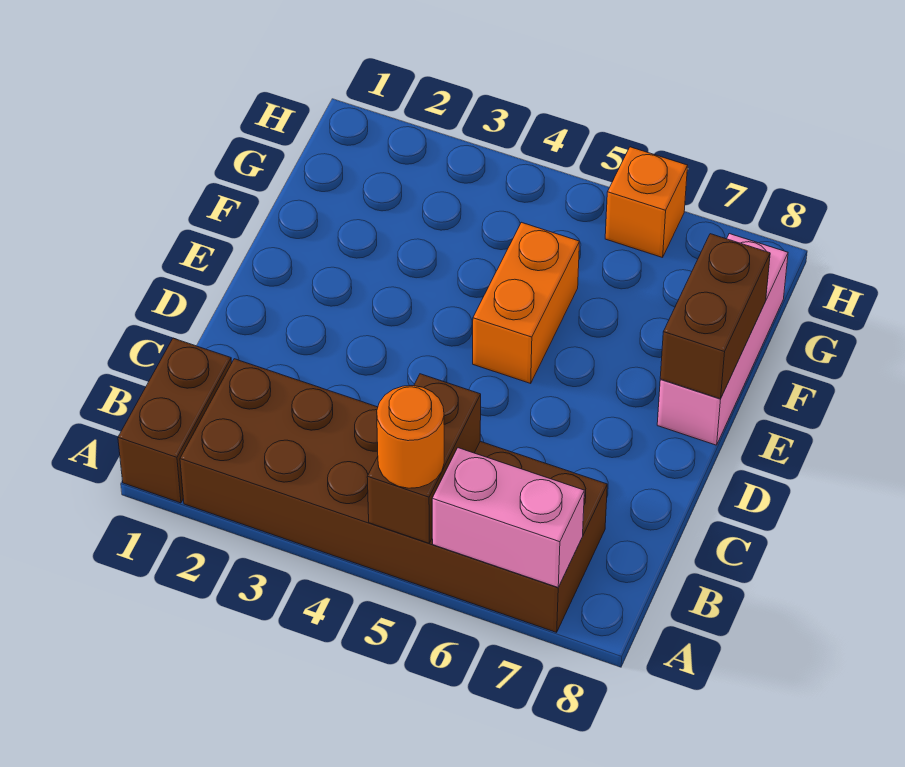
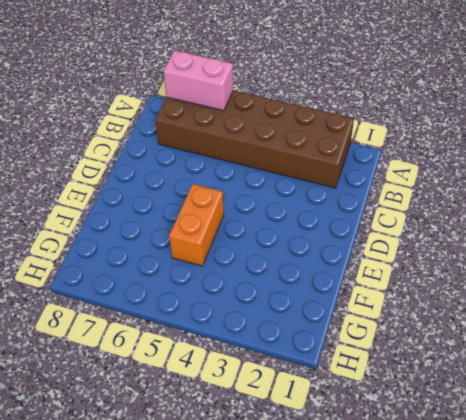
none -> brown 1x2 brick [118,338,232,503]
none -> pink 1x3 brick [657,234,788,445]

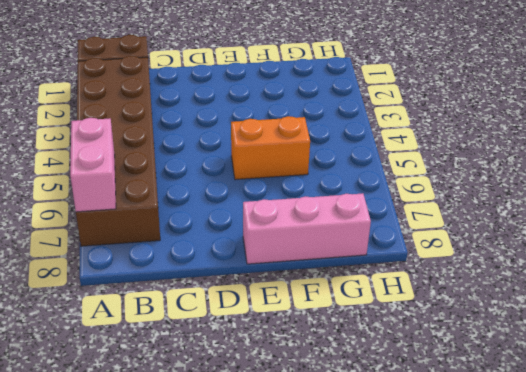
none -> orange 1x1 brick [605,147,688,258]
none -> brown 1x2 brick [367,374,481,543]

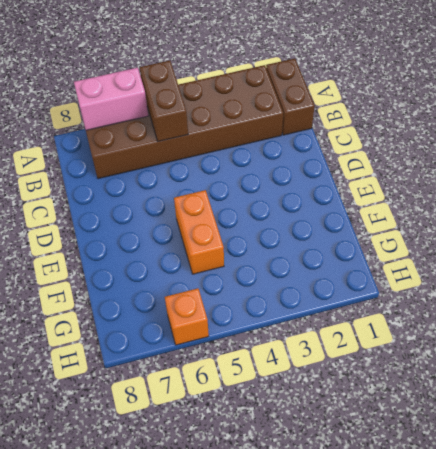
none -> pink 1x3 brick [657,234,788,445]
none -> brown 1x2 brick [660,234,770,399]

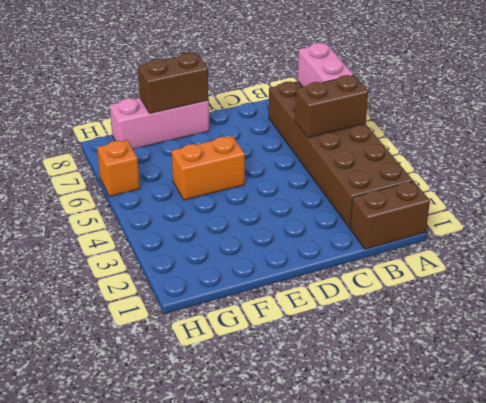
none -> orange 1x1 round brick [377,386,444,488]

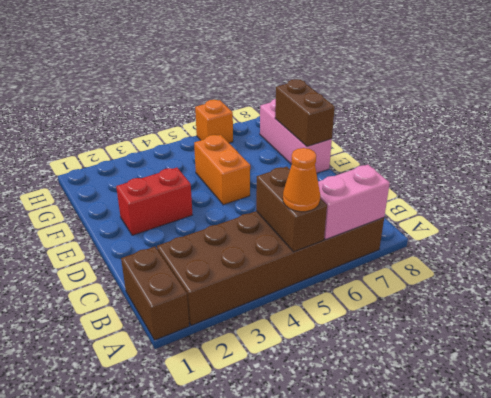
orange 1x1 cone [283,148,320,212] -> orange 1x1 round brick [377,386,444,488]
red 1x2 brick [116,168,192,235] -> none

